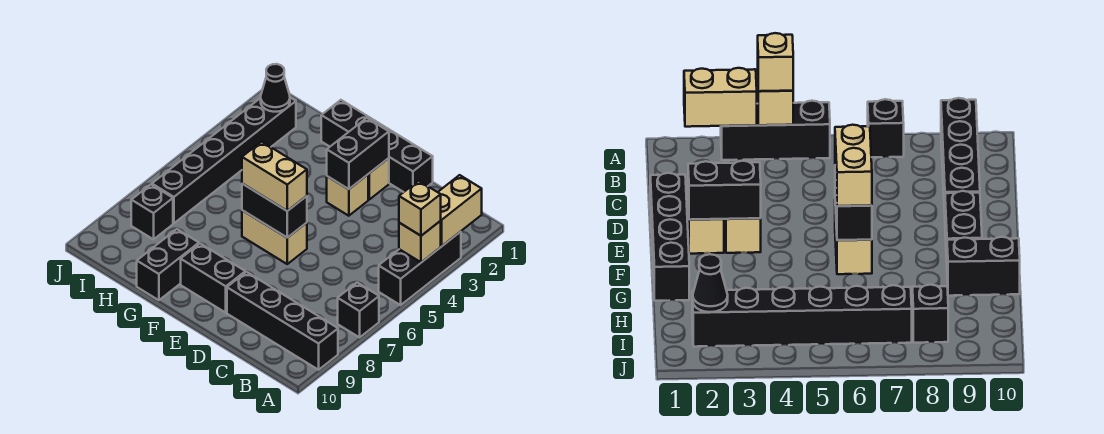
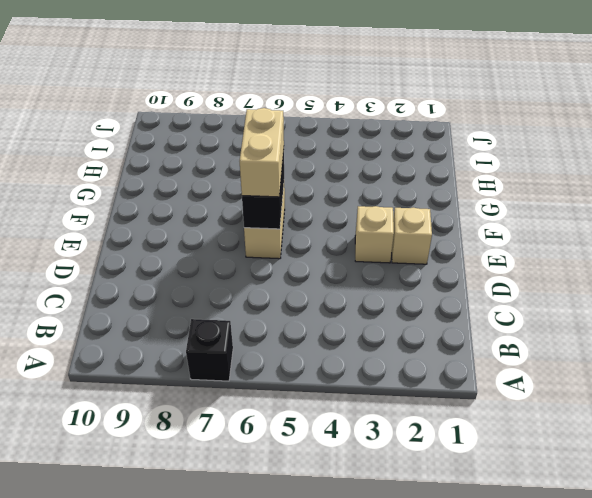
none -> black 1x3 brick [379,232,461,305]
none -> black 1x4 brick [227,272,338,370]
none -> black 1x4 brick [321,100,433,192]

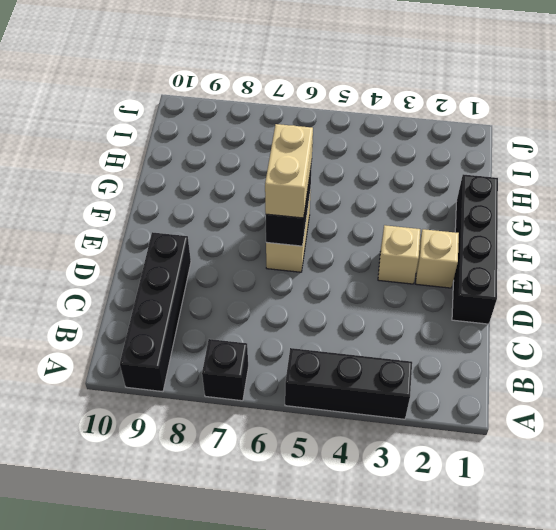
none -> black 1x2 brick [181,244,245,313]
none -> black 1x2 brick [137,229,199,300]
none -> black 1x6 brick [152,97,296,223]

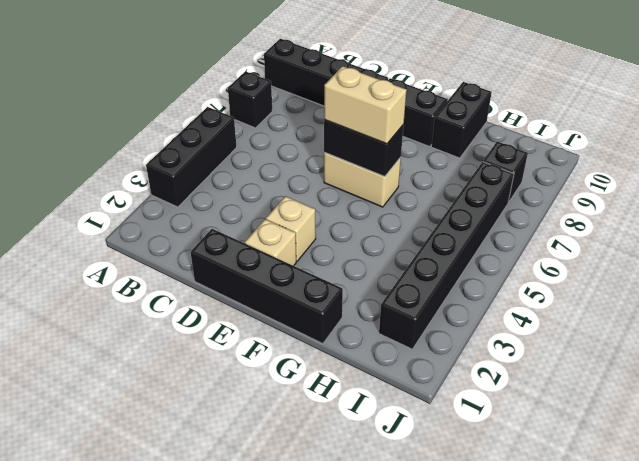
none -> tan 1x2 brick [438,175,482,246]
none -> tan 1x1 brick [399,221,441,262]
none -> black 1x2 brick [327,118,389,189]

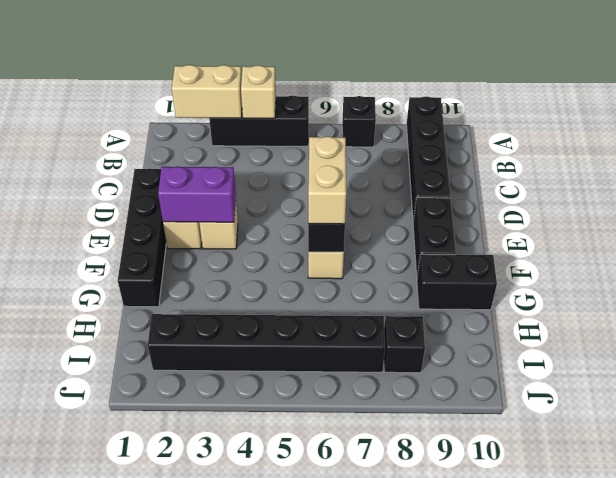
purple 1x2 brick [158,166,236,222] -> black 1x2 brick [327,118,389,189]
none -> black 1x1 cone [261,64,290,112]
none -> tan 1x1 brick [399,181,441,236]

